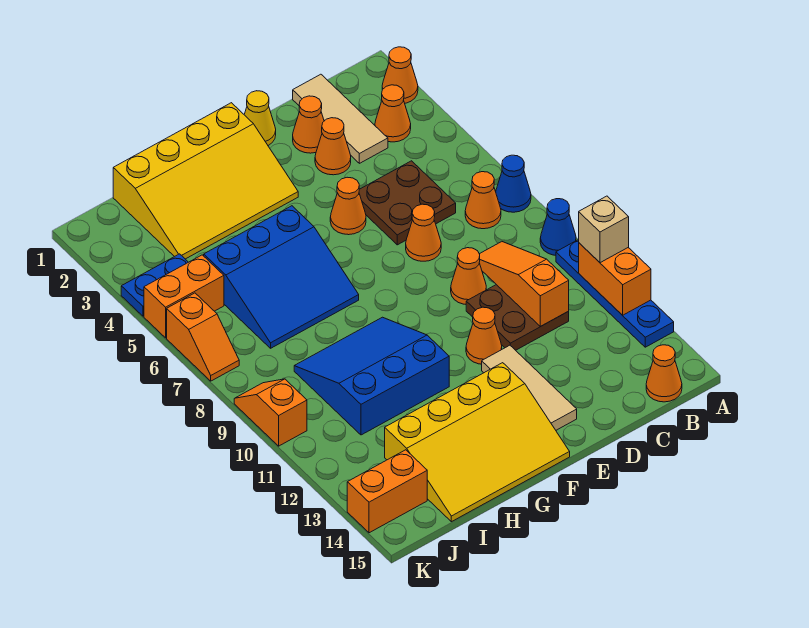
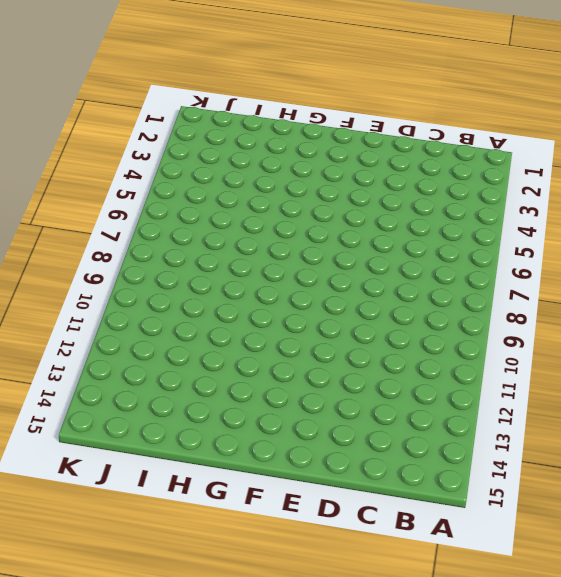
none -> orange 1x1 cone [382,47,418,103]
none -> blue 1x1 cone [496,155,531,212]
none -> blue 1x1 cone [540,199,576,255]
none -> blue 1x4 plate [556,239,674,347]

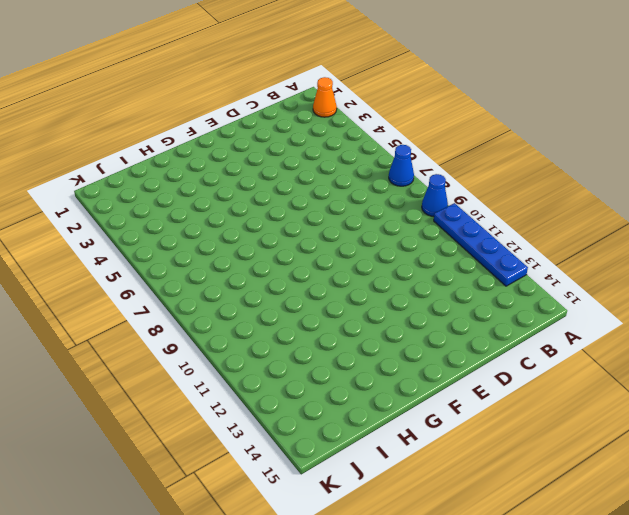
none -> orange 1x1 cone [375,85,411,142]
none -> orange 1x1 cone [465,172,501,229]
none -> orange 1x1 cone [646,345,682,402]
none -> tan 1x3 tile [293,74,388,163]

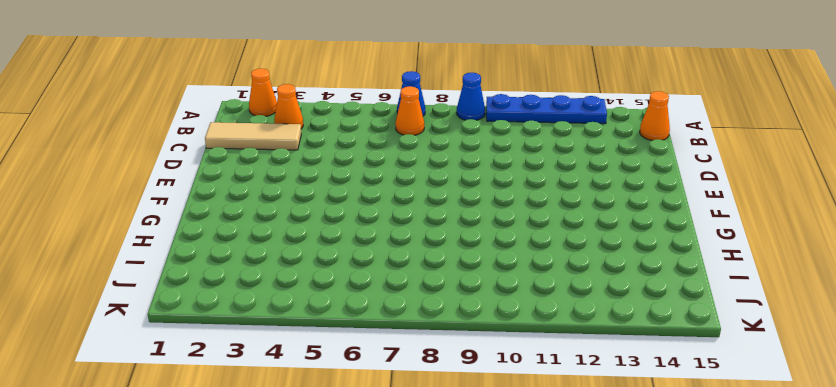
none -> brown 2x2 plate [359,161,456,245]
none -> brown 2x2 plate [466,285,569,350]
none -> orange 1x1 cone [293,96,324,153]
none -> orange 1x1 cone [315,118,351,175]

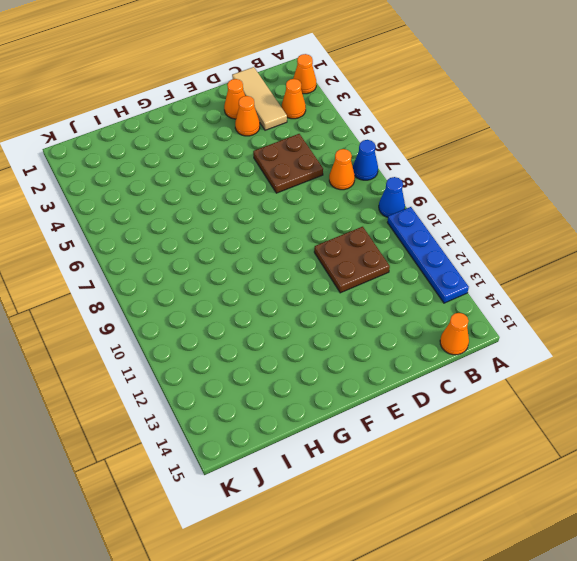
none -> orange 1x1 cone [406,204,441,261]
none -> orange 1x1 cone [451,248,486,304]
none -> yellow 1x1 cone [244,91,276,145]
none -> orange 1x1 cone [330,177,366,235]

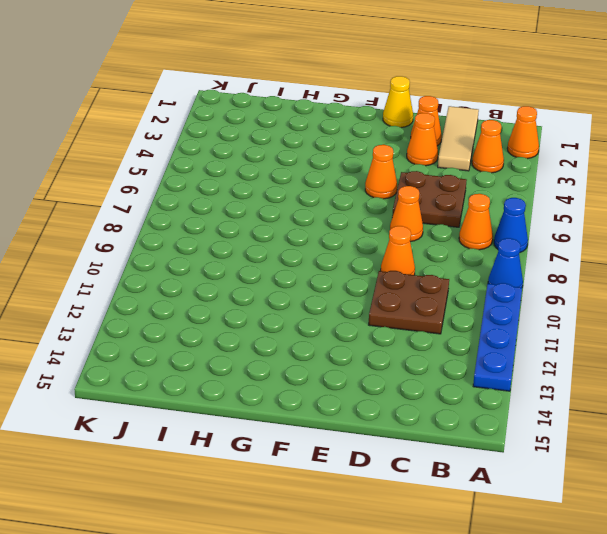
none -> orange 1x1 cone [646,345,682,402]
none -> orange 1x1 cone [466,307,502,364]
none -> tan 1x3 tile [482,345,577,430]
none -> yellow 3x4 slope [113,103,298,259]

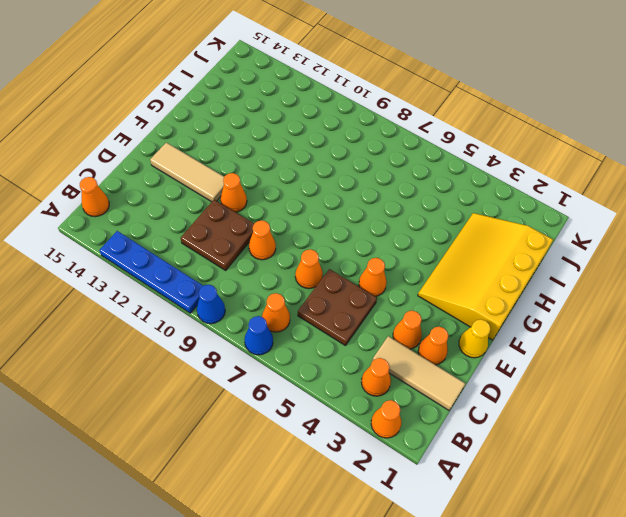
none -> yellow 3x4 slope [385,363,570,522]
none -> blue 3x3 slope [204,206,359,348]
none -> blue 3x3 slope [294,317,449,435]
none -> blue 1x2 plate [121,254,188,316]

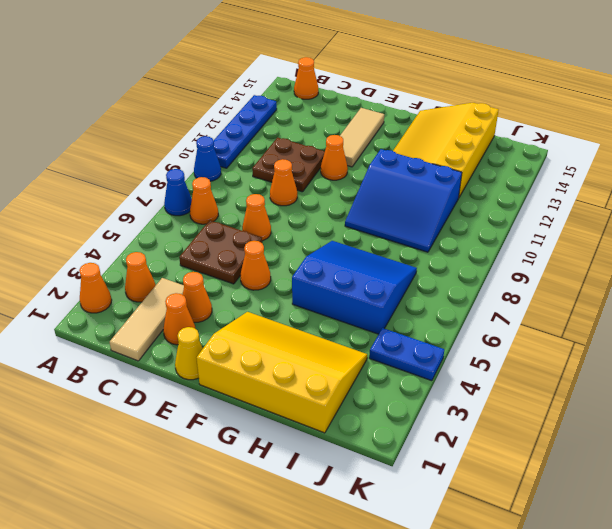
yellow 3x4 slope [393,103,499,197] -> yellow 3x4 slope turned to [385,363,570,522]
none -> orange 1x2 brick [144,255,224,338]
none -> orange 1x2 brick [347,450,427,533]
none -> orange 1x2 slope [167,293,239,381]
none -> orange 1x2 slope [234,379,307,446]

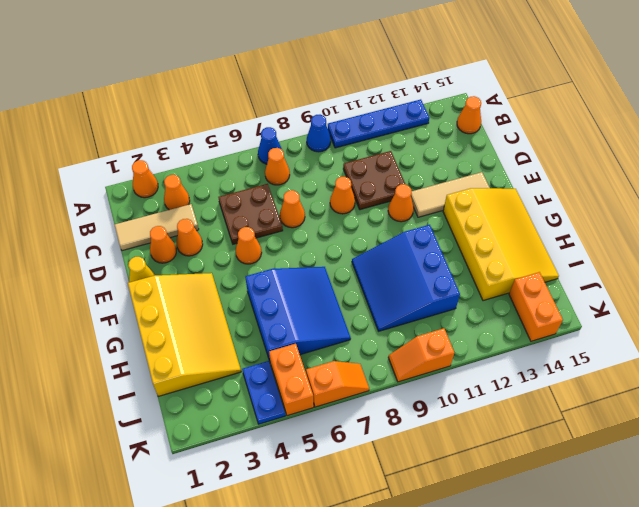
none -> orange 1x2 brick [579,243,651,315]
none -> orange 1x3 slope [479,242,569,326]
none -> tan 1x1 brick [579,196,629,263]

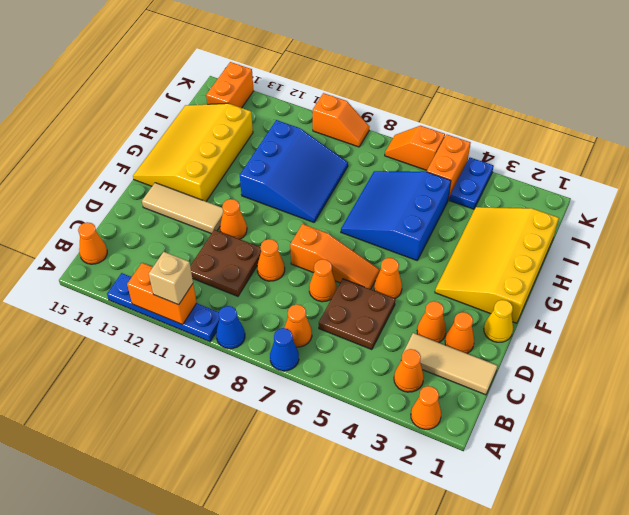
orange 1x3 slope [290,224,380,289] -> orange 1x3 slope moved to [479,242,569,326]

